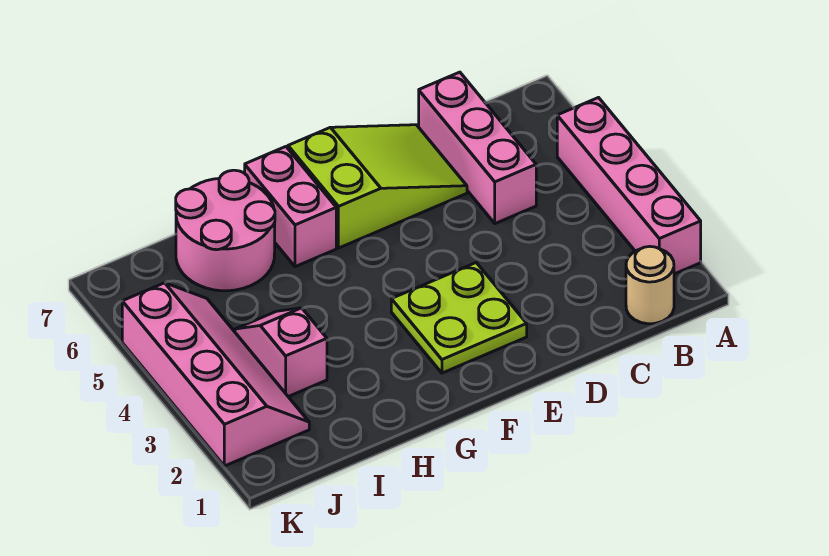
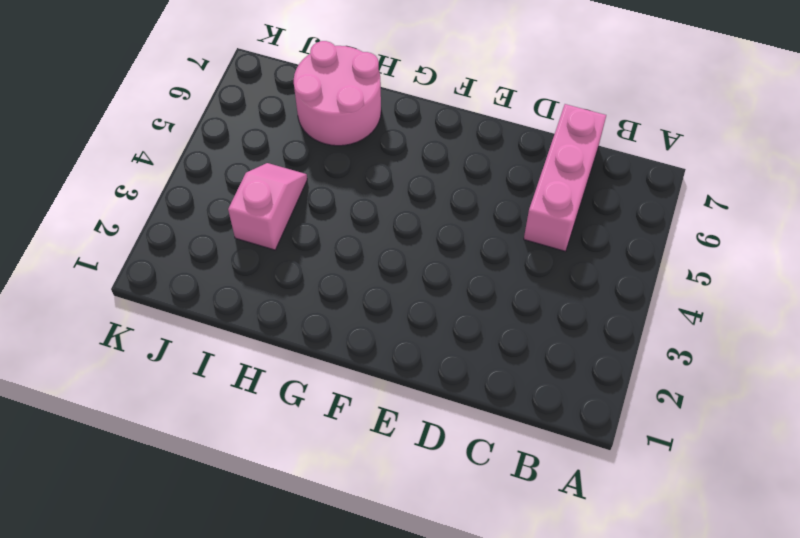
none -> pink 1x4 brick [557,98,701,274]
none -> tan 1x1 round brick [626,246,674,324]

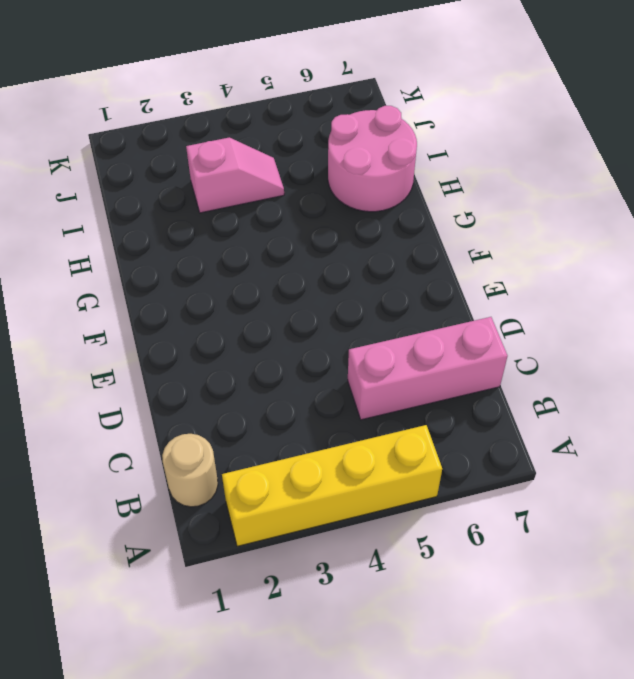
yellow 1x4 brick [222,425,442,546] -> pink 1x4 brick [557,98,701,274]
none -> lime 2x3 slope [288,125,467,248]
none -> lime 2x2 plate [391,263,527,373]

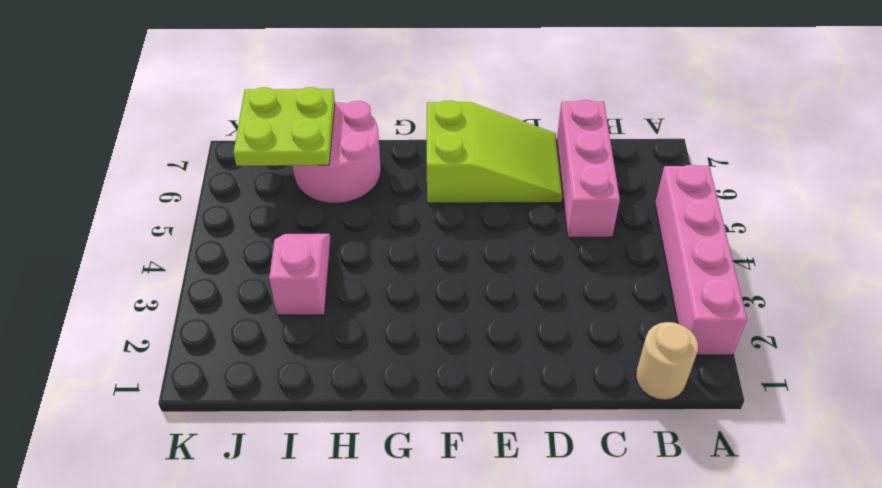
lime 2x2 plate [233,87,335,166] -> lime 2x2 plate moved to [391,263,527,373]
none -> pink 1x2 brick [245,147,336,267]
none -> pink 2x4 slope [122,283,309,466]

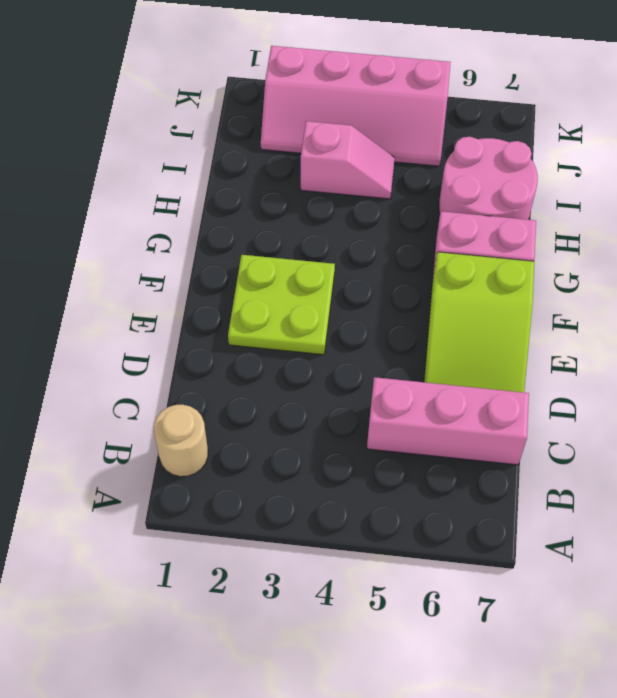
none -> pink 1x4 brick [557,98,701,274]

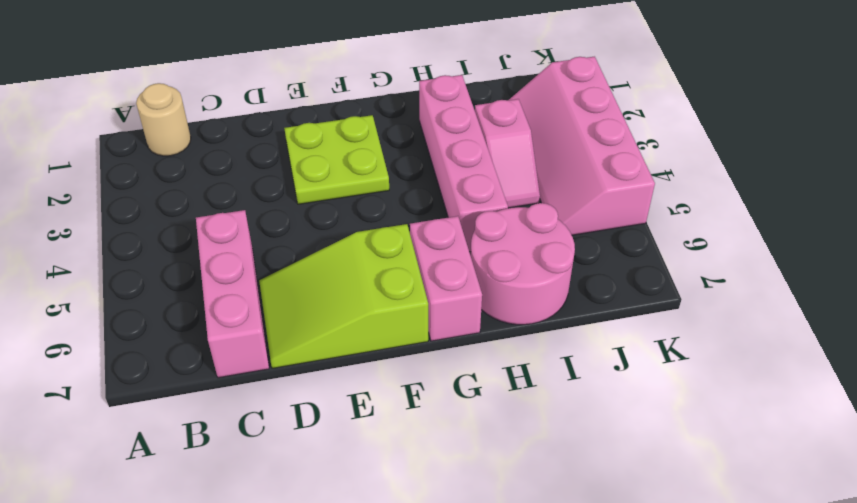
pink 1x4 brick [419,75,508,252] -> pink 1x4 brick moved to [557,98,701,274]

